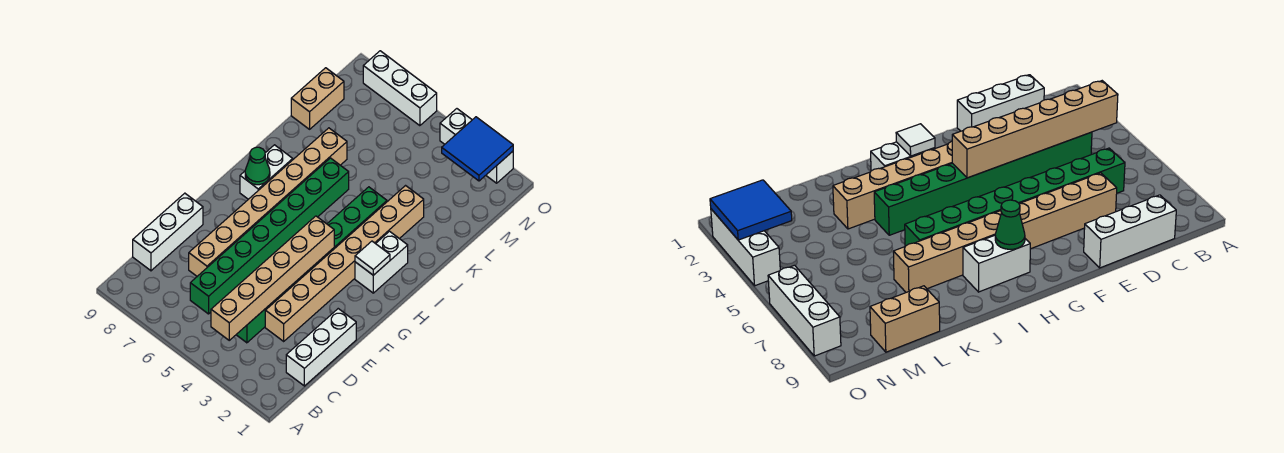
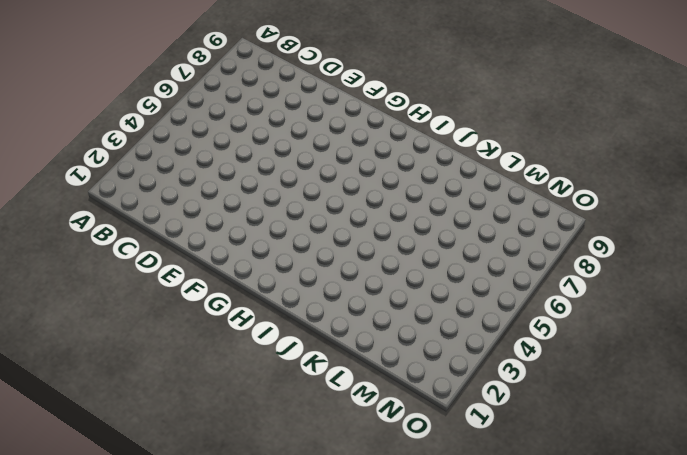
none -> white 1x3 brick [286,309,356,386]
none -> green 1x8 brick [236,187,387,343]
none -> green 1x8 brick [190,158,349,314]

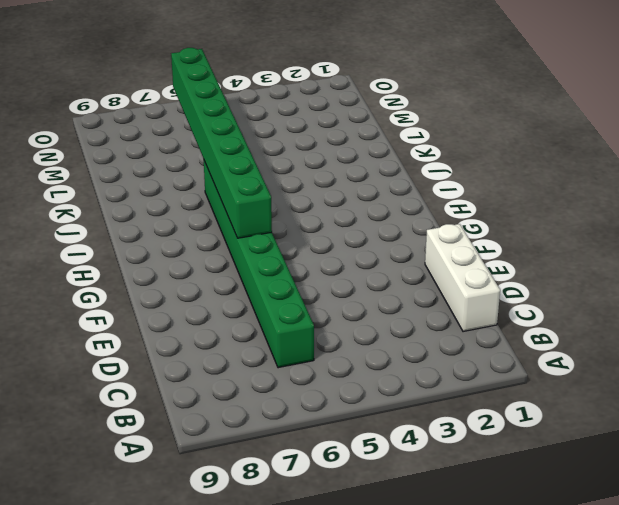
green 1x8 brick [171,48,272,238] -> green 1x8 brick moved to [236,187,387,343]
none -> white 1x3 brick [133,193,203,271]
none -> tan 1x8 brick [265,186,424,341]
none -> tan 1x8 brick [189,128,347,276]

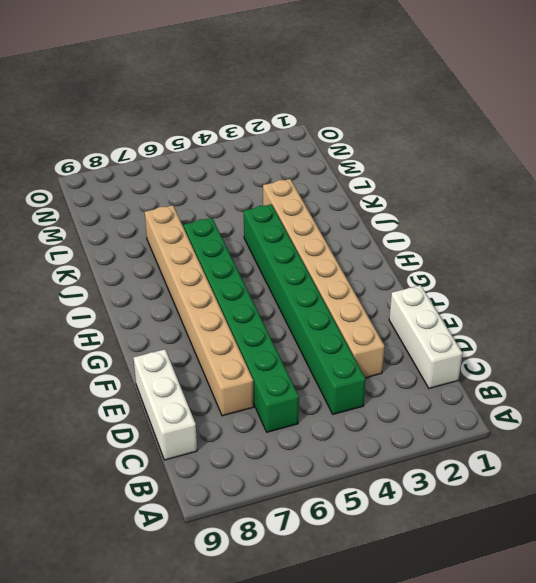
none -> white 1x2 brick [355,231,408,293]
none -> white 1x2 brick [240,145,293,199]
none -> tan 1x2 brick [291,68,344,129]

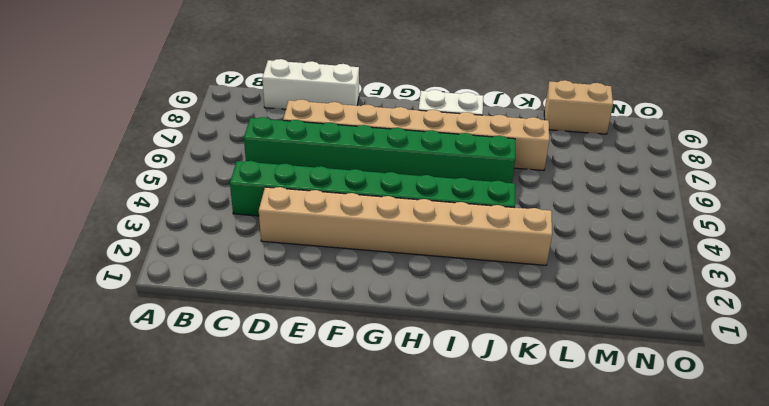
none -> white 1x3 brick [286,309,356,386]
none -> white 1x2 brick [355,231,408,293]
none -> white 1x3 brick [440,109,513,183]

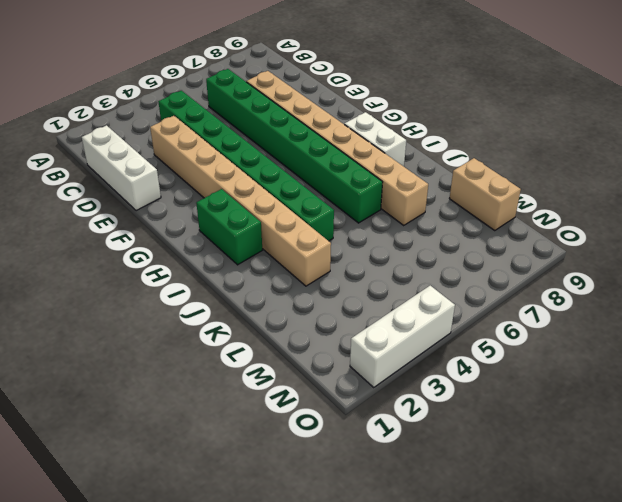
green 1x2 brick [196,189,262,265] -> white 1x2 brick [355,231,408,293]
none -> white 1x3 brick [133,193,203,271]
none -> white 1x3 brick [363,51,437,126]
none -> tan 1x6 brick [211,216,334,340]

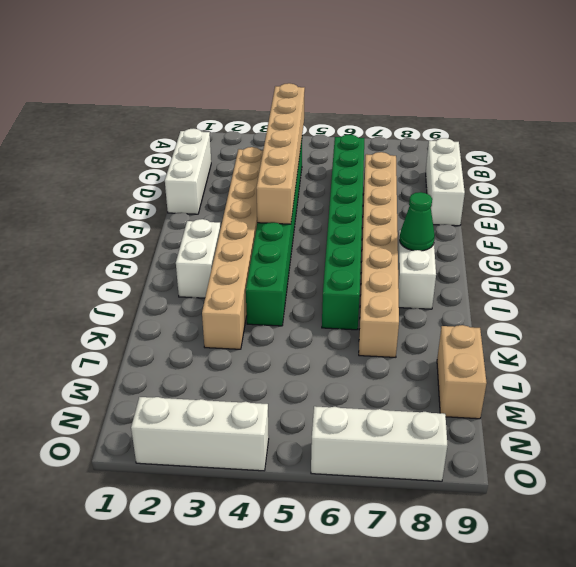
none -> white 1x1 tile [355,241,390,275]
none -> blue 2x2 tile [442,117,513,181]

